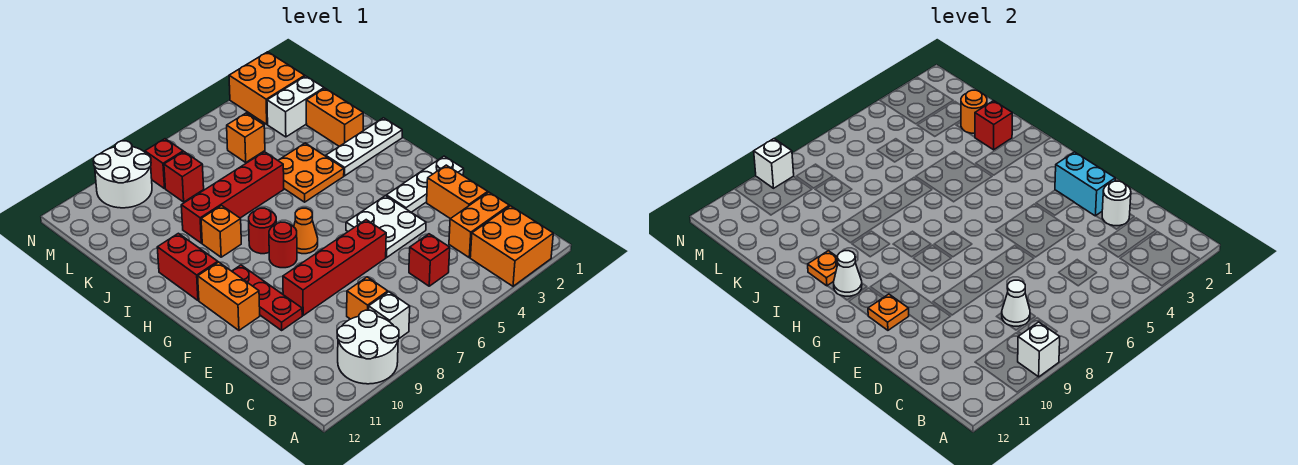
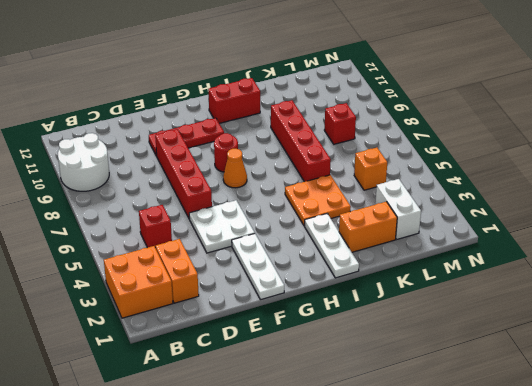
none -> white 1x1 brick [369,292,410,338]
none -> orange 1x1 brick [347,277,388,319]
none -> orange 1x2 brick [427,165,488,219]
none -> orange 1x2 brick [198,262,260,330]

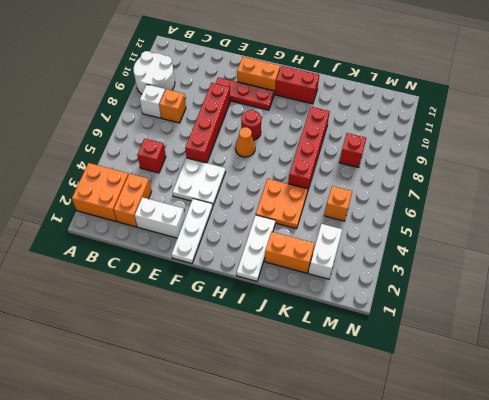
white 1x2 brick [135,197,185,238] -> orange 1x2 brick [427,165,488,219]
none -> red 1x1 round brick [249,208,276,254]
none -> orange 1x1 brick [201,206,241,257]
none -> orange 2x2 brick [229,52,305,124]
none -> red 1x1 brick [145,139,183,189]

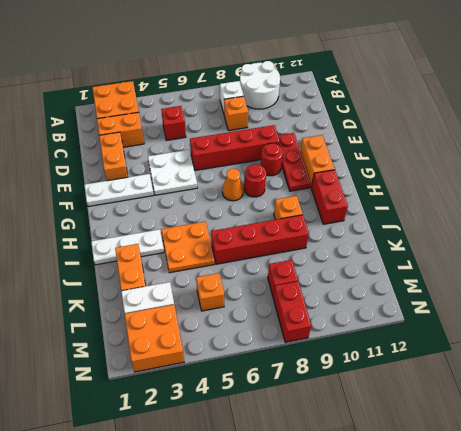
red 1x1 round brick [261,143,283,176] -> red 1x1 round brick moved to [249,208,276,254]
red 1x2 brick [273,281,311,342] -> red 1x1 brick [145,139,183,189]
none -> white 2x2 round brick [93,141,152,208]
none -> white 1x1 brick [1018,322,1060,377]
none -> white 1x1 cone [1002,280,1030,326]
none -> white 1x1 round brick [1102,181,1131,226]

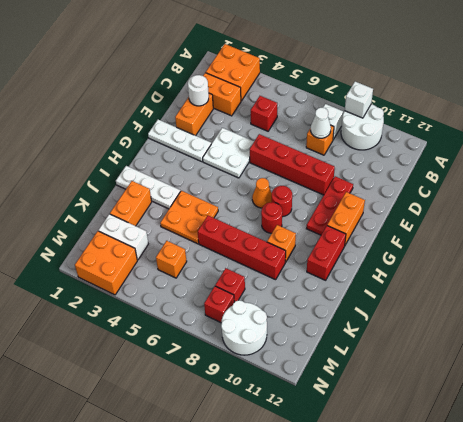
none -> cyan 1x2 brick [1055,152,1115,216]
none -> orange 1x1 plate [868,294,909,330]
none -> white 1x1 cone [834,251,862,296]
none -> orange 1x1 plate [808,251,838,286]

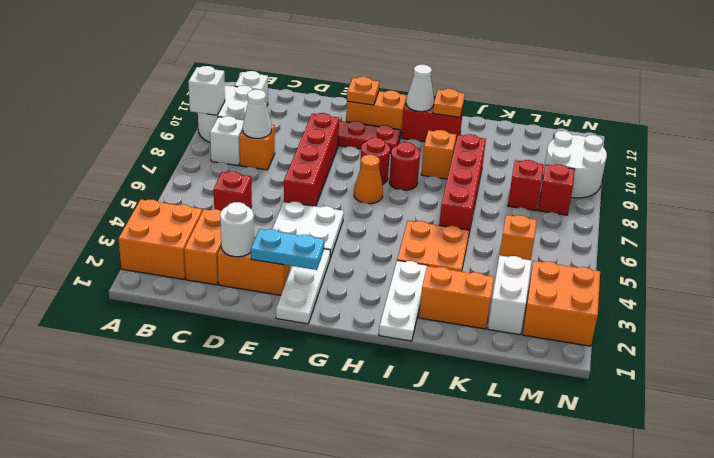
white 1x1 brick [235,71,268,105] -> white 1x1 brick moved to [754,139,794,188]
cyan 1x2 plate [251,229,324,270] -> cyan 1x2 brick [1055,152,1115,216]
none -> red 1x1 brick [975,101,1012,150]
none -> orange 1x1 round brick [961,90,987,133]

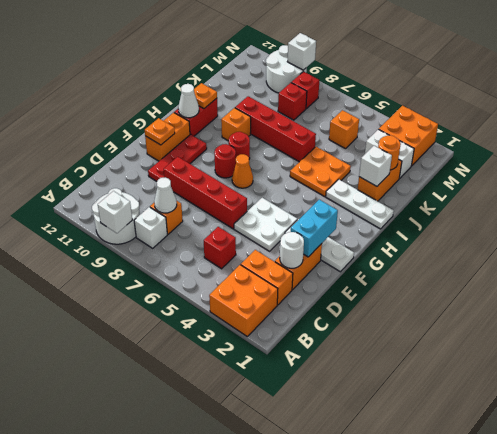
white 1x1 brick [359,146,392,186] -> red 1x1 brick [975,101,1012,150]

